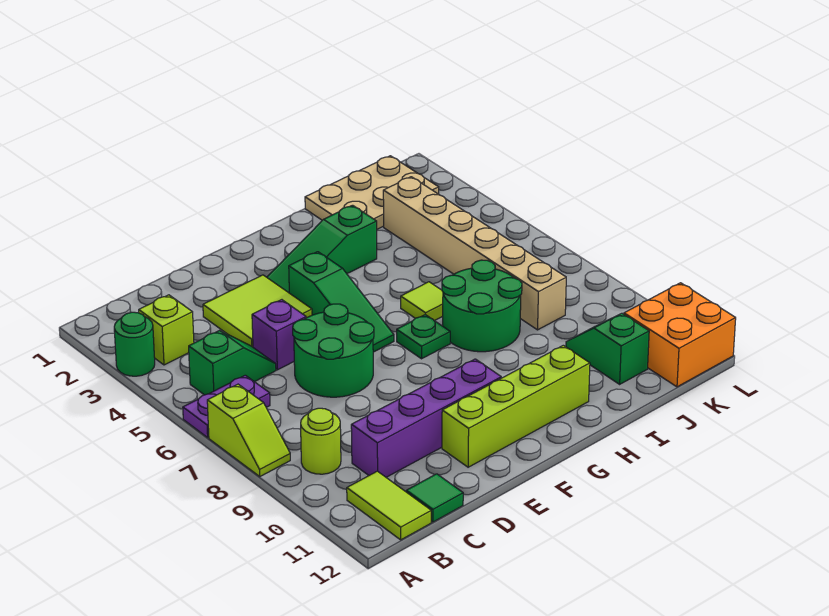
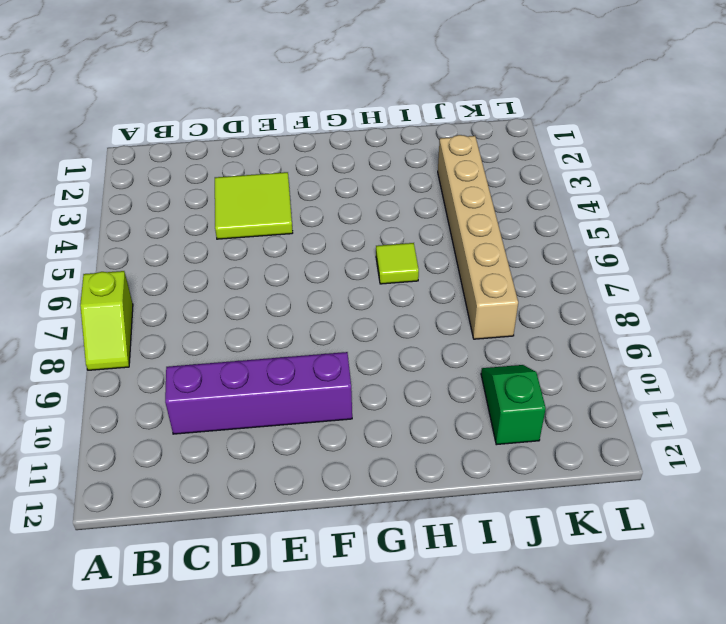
none -> green 1x1 round brick [114,312,155,376]
none -> purple 1x2 plate [183,375,270,437]
none -> lime 1x1 brick [139,295,194,365]

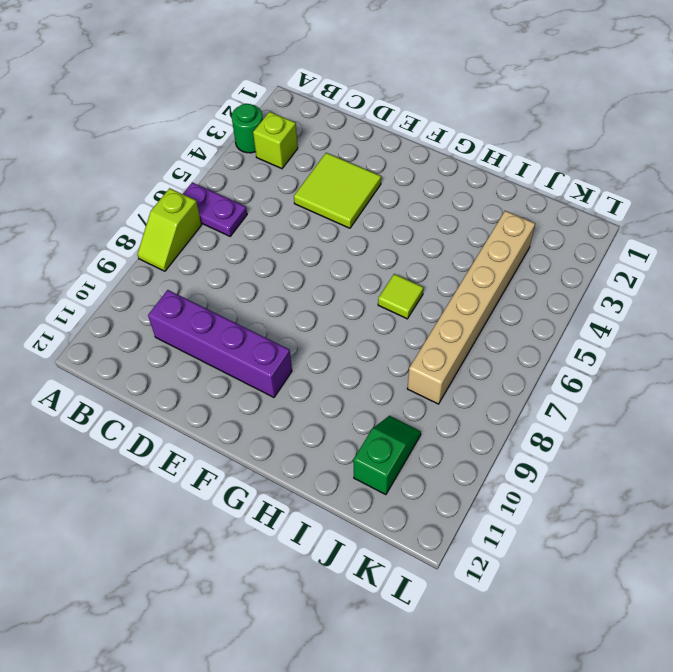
none -> green 1x2 slope [189,330,276,395]
none -> lime 1x1 round brick [301,408,341,474]
none -> lime 1x2 tile [347,471,431,540]

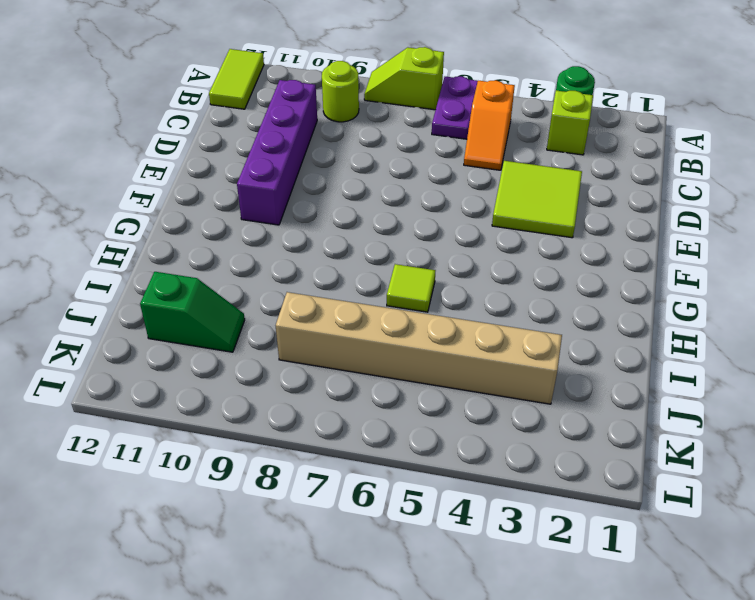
lime 1x2 tile [209,49,264,109] -> lime 1x2 tile turned to [347,471,431,540]
orange 1x2 slope [464,80,515,170] -> green 1x2 slope [189,330,276,395]
none -> green 1x1 tile [406,474,463,522]
none -> purple 1x1 brick [252,300,306,370]
none -> green 2x2 round brick [293,304,374,397]

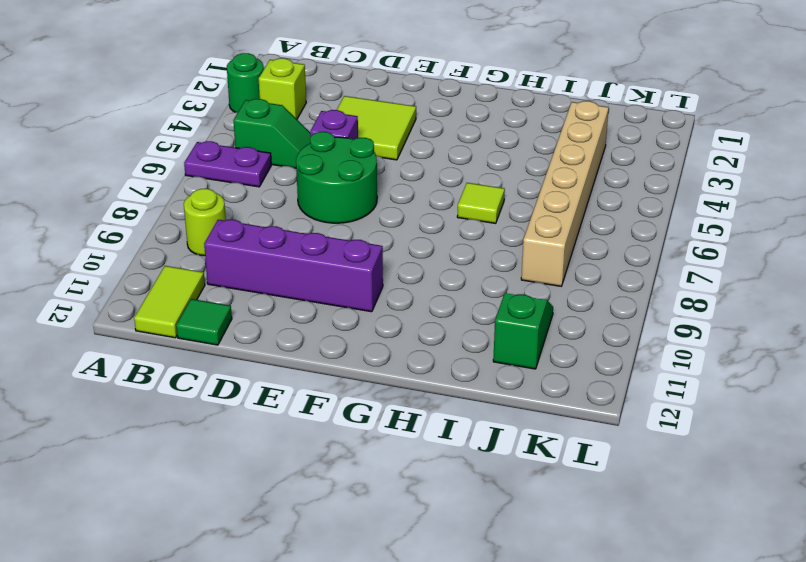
none -> lime 1x2 slope [207,384,290,476]
none -> lime 1x4 brick [442,345,590,467]
none -> green 1x3 slope [267,205,377,293]

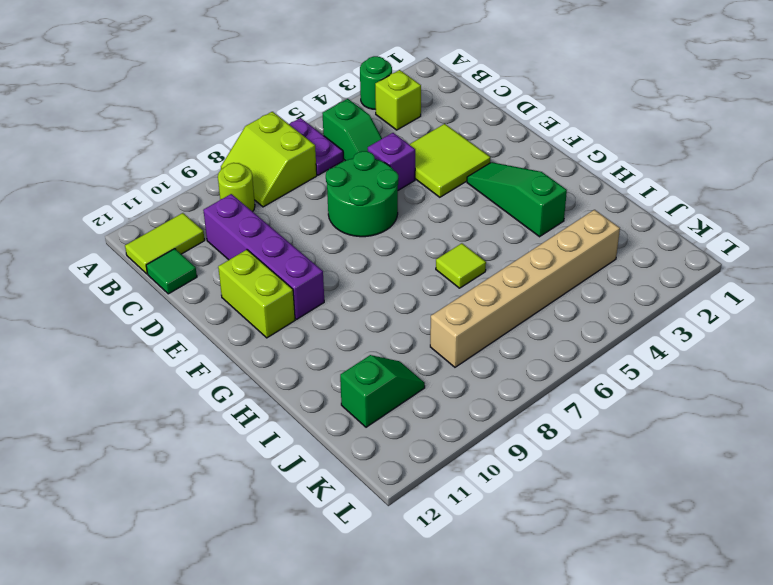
lime 2x2 slope [221,112,317,207] -> lime 1x2 slope [207,384,290,476]
lime 1x2 brick [218,250,295,338] -> lime 1x4 brick [442,345,590,467]
none -> green 1x3 slope [289,252,394,352]
none -> green 1x1 plate [397,315,450,359]
none -> green 2x2 round brick [442,260,522,352]

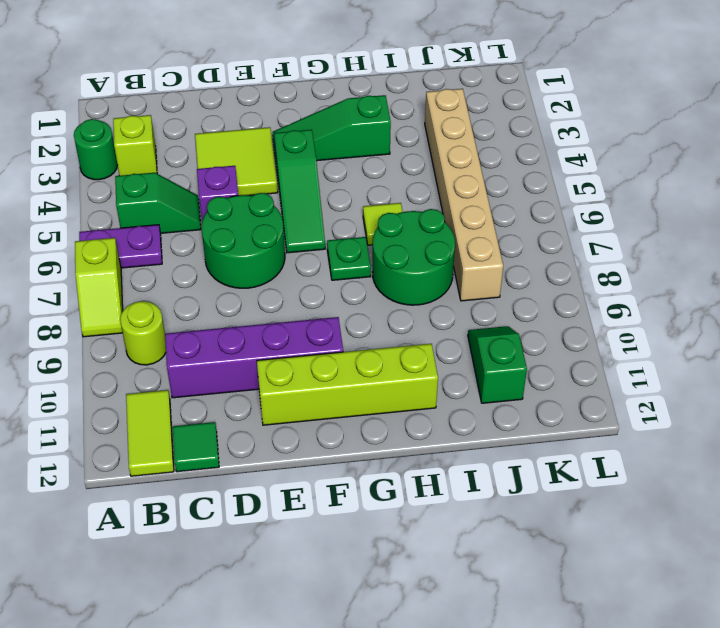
none -> tan 2x3 plate [305,156,439,229]
none -> orange 2x2 brick [624,283,736,387]

